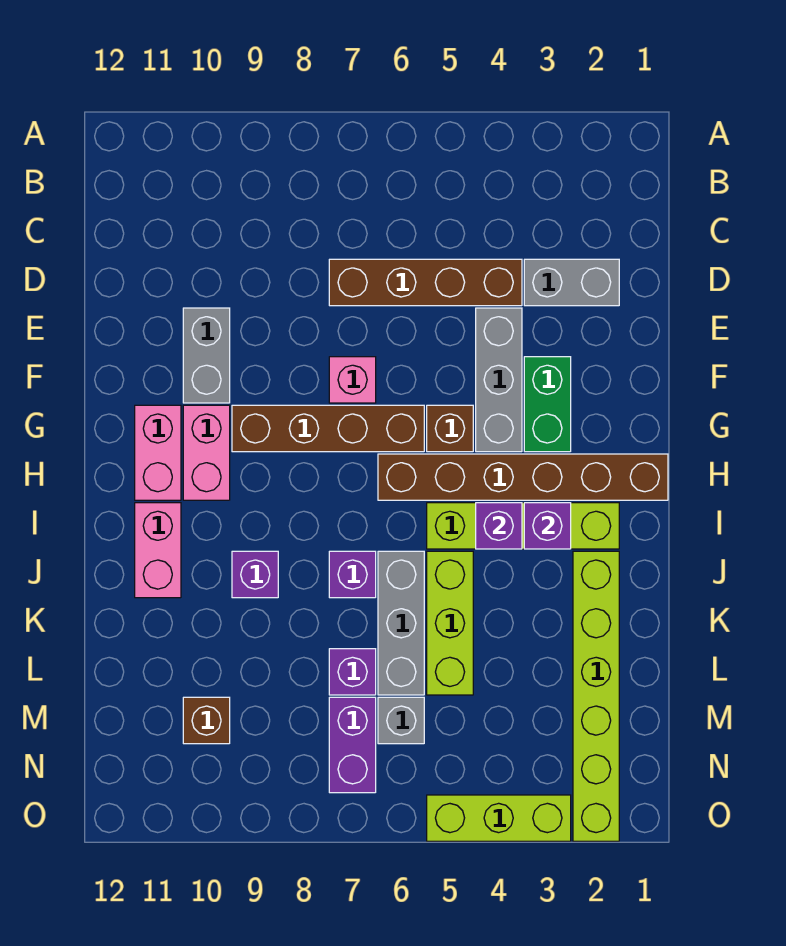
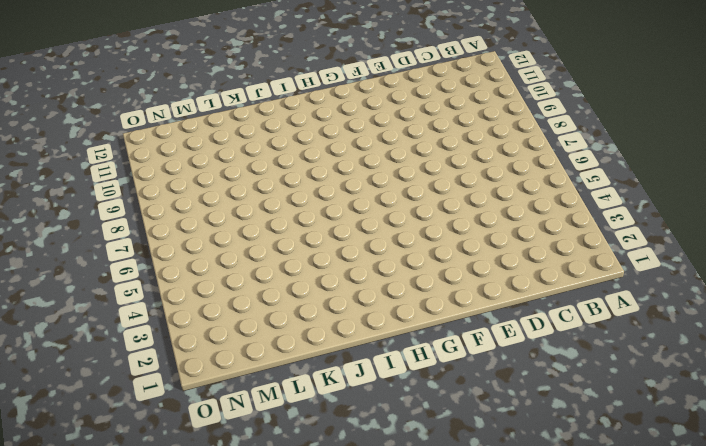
none -> grey 1x2 brick [524,259,619,306]
none -> brown 1x4 brick [329,259,522,306]
none -> grey 1x3 brick [476,308,522,452]

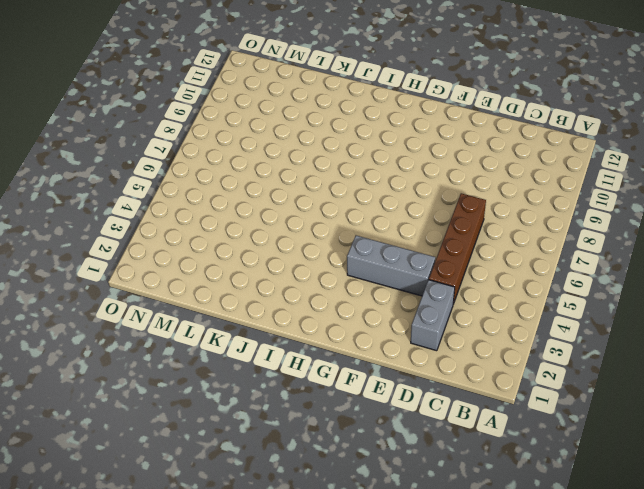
none -> grey 1x2 brick [183,308,230,403]
none -> green 1x2 brick [524,357,571,452]
none -> pink 1x1 brick [329,357,376,403]

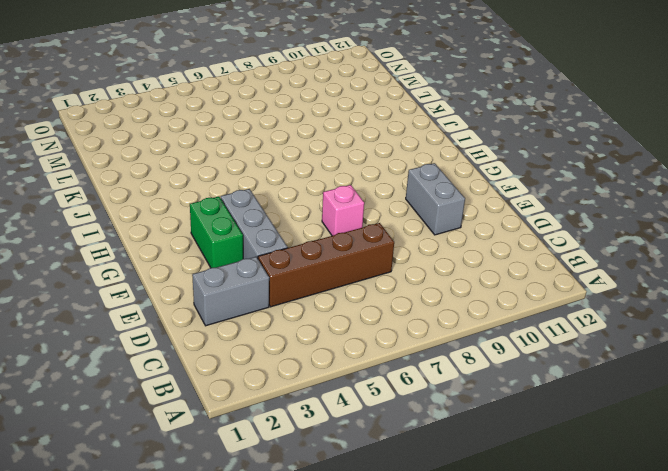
none -> brown 1x1 brick [427,405,473,452]
none -> brown 1x4 brick [232,405,424,452]
none -> pink 1x2 brick [183,405,230,500]

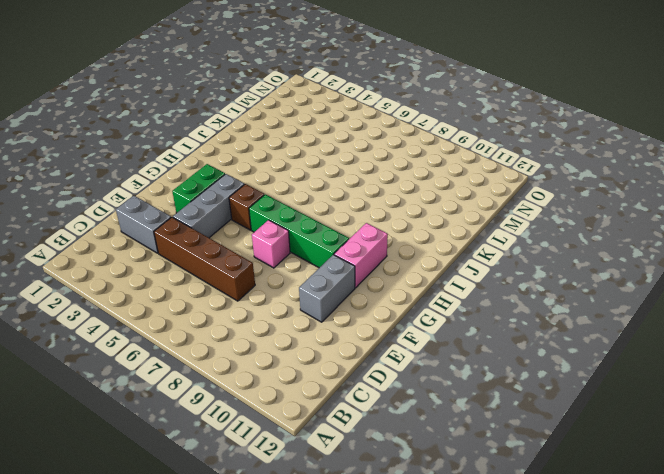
green 1x4 brick [249,194,349,268] -> brown 1x4 brick [232,405,424,452]
none -> pink 1x2 brick [135,405,181,500]
none -> brown 1x6 brick [378,454,668,500]
none -> lime 1x4 brick [427,503,619,549]

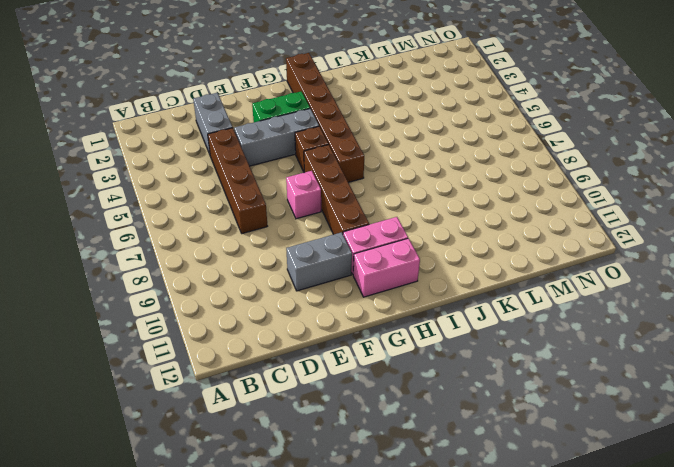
none -> lime 1x4 brick [427,503,619,549]
none -> pink 1x2 brick [135,503,181,598]
none -> lime 1x6 brick [573,551,619,841]

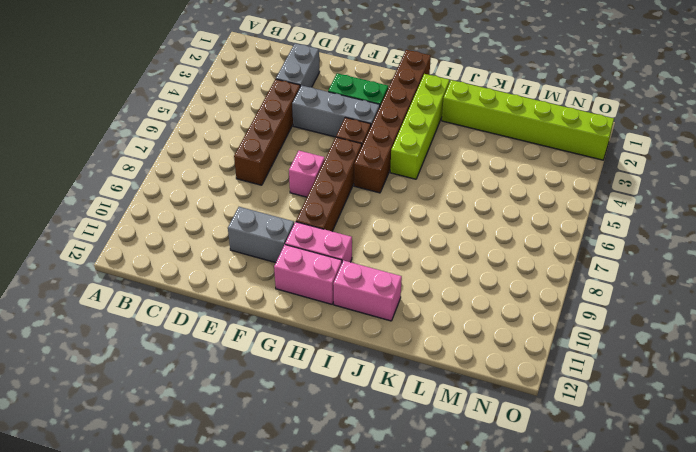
none -> lime 1x3 brick [427,551,473,695]
none -> grey 1x3 brick [378,551,424,695]
none -> purple 1x1 brick [329,551,376,598]

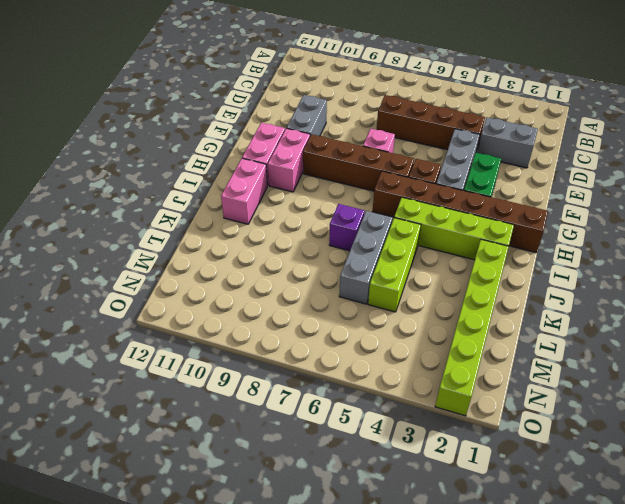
none -> purple 1x1 brick [232,551,278,598]
none -> purple 1x1 brick [329,649,376,695]
none -> grey 1x1 brick [378,697,424,744]

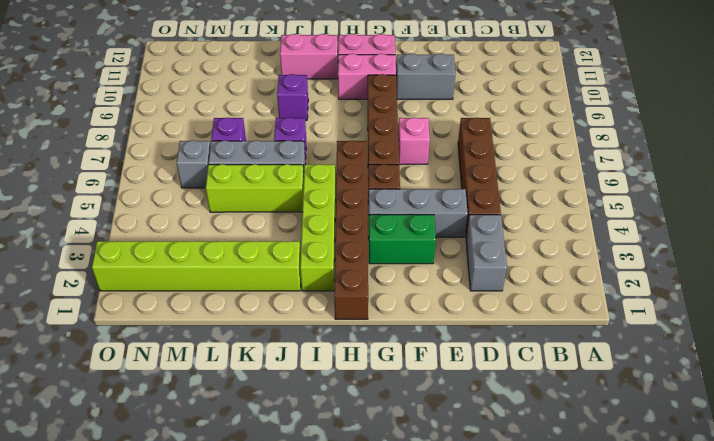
none -> purple 1x2 brick [329,697,376,793]
none -> brown 1x1 brick [183,697,230,744]
none -> lime 1x3 brick [427,795,571,841]

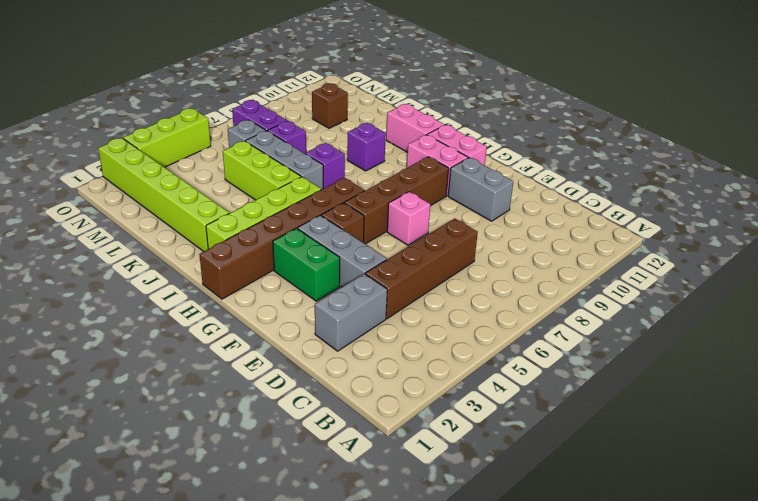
none -> purple 1x1 brick [524,503,571,549]
none -> purple 1x1 brick [476,503,522,549]

